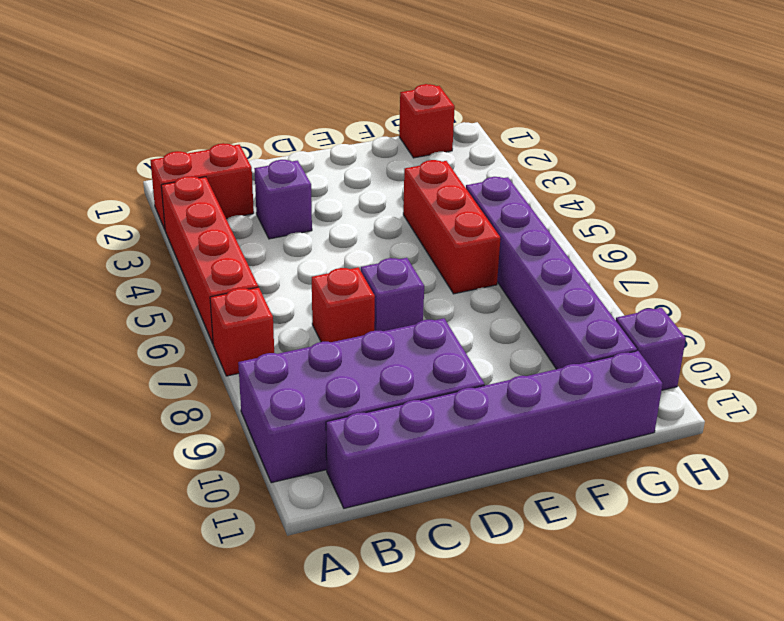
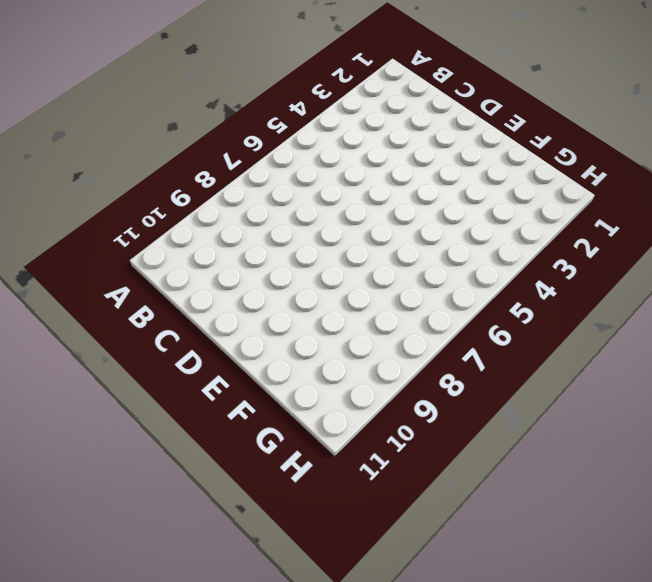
none -> red 1x2 brick [151,143,254,229]
none -> red 1x4 brick [161,176,258,343]
none -> red 1x1 brick [210,287,274,376]

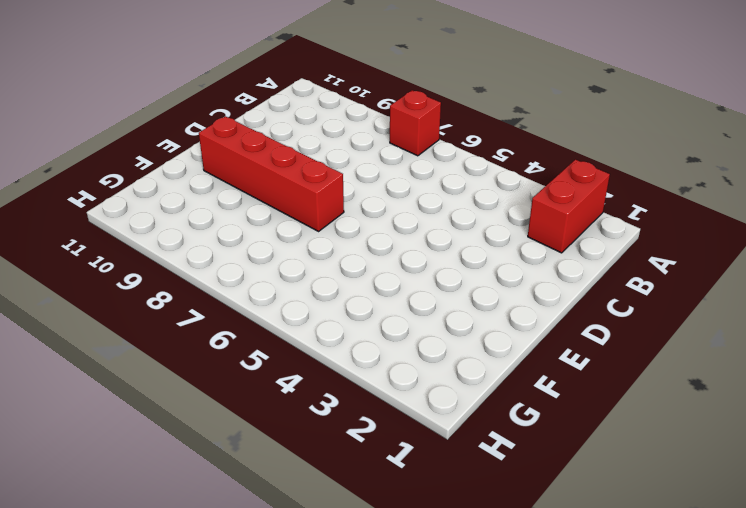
red 1x4 brick [199,116,344,231] -> red 1x4 brick moved to [161,176,258,343]
none -> purple 2x4 brick [238,318,485,483]
none -> purple 1x6 brick [326,351,663,508]
none -> purple 1x1 brick [254,160,312,239]

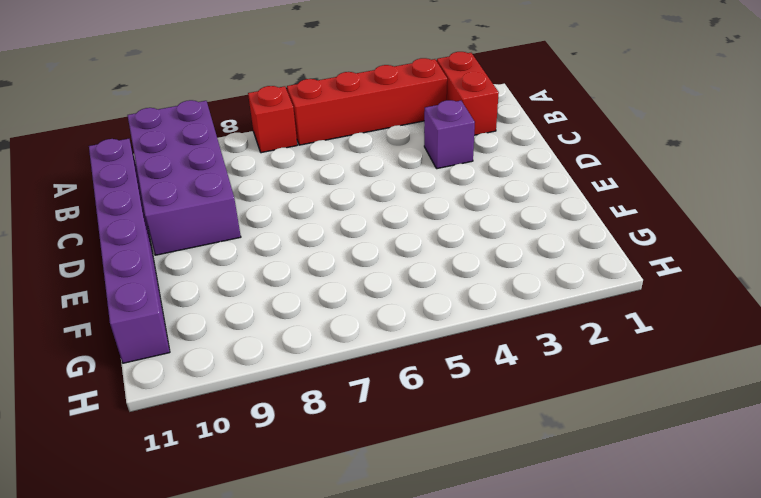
none -> red 1x1 brick [312,267,375,342]
none -> purple 1x1 brick [361,258,424,331]
none -> red 1x3 brick [403,160,500,294]

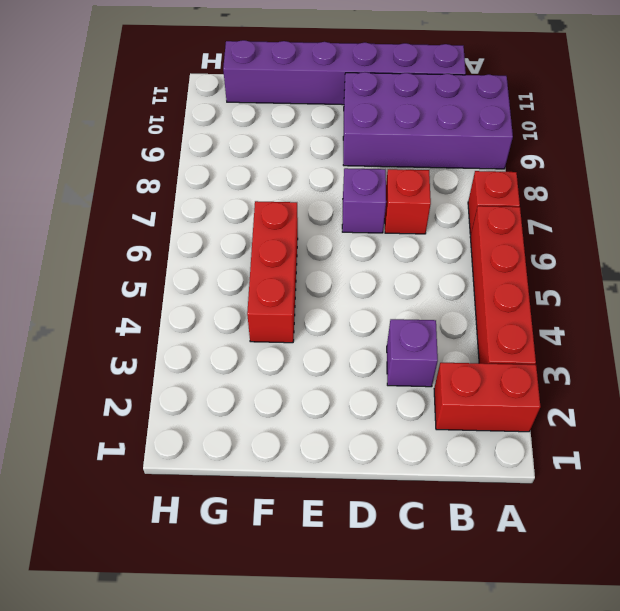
none -> red 1x1 brick [399,84,455,158]
none -> purple 1x6 brick [466,177,637,369]
none -> purple 1x1 brick [616,308,686,390]

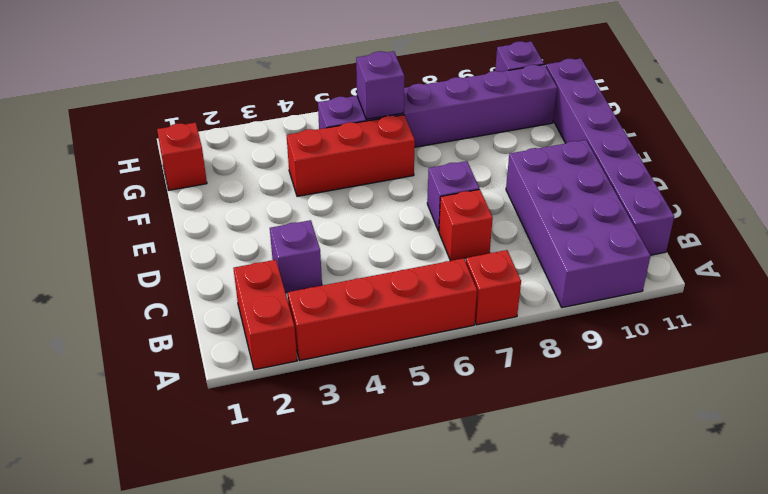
purple 1x1 brick [356,51,404,119] -> none

